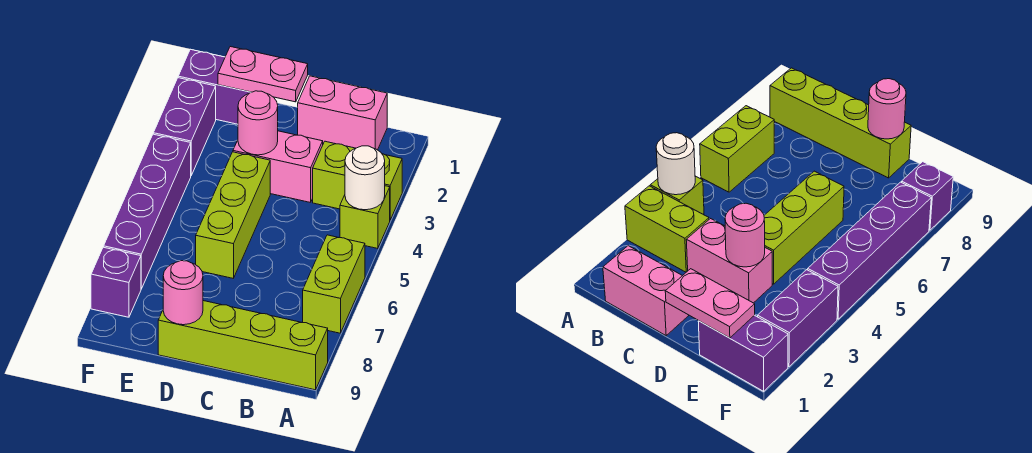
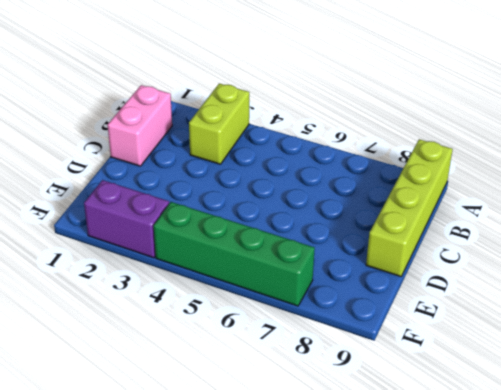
green 1x4 brick [154,202,315,306] -> purple 1x4 brick [104,134,191,289]
none -> lime 1x1 brick [340,186,390,249]
none -> lime 1x2 brick [303,235,365,333]
none -> pink 1x2 brick [233,131,323,203]

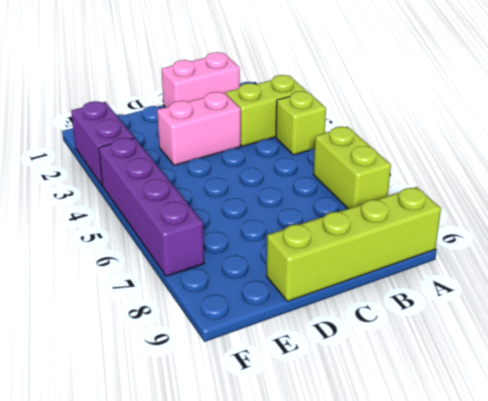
none -> lime 1x3 brick [196,152,270,278]
none -> purple 1x2 brick [178,49,251,124]
none -> purple 1x1 brick [91,247,141,317]

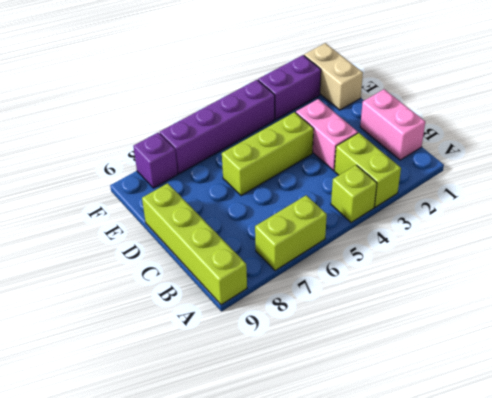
tan 1x2 brick [304,43,363,110] -> purple 1x2 brick [178,49,251,124]
none -> white 1x1 round brick [345,146,385,210]
none -> pink 1x2 plate [218,47,308,102]
none -> pink 1x1 round brick [238,91,278,155]

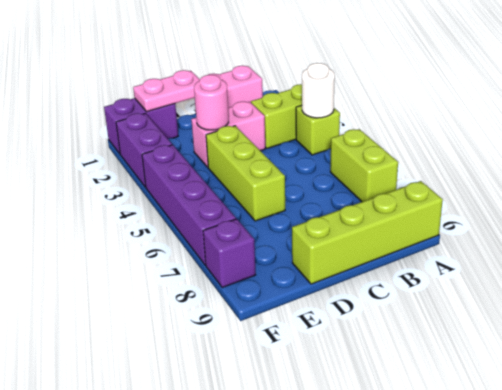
none -> pink 1x1 round brick [163,261,203,325]

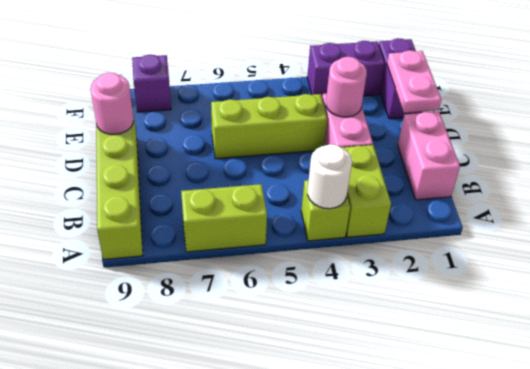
none -> purple 1x4 brick [104,134,191,289]

